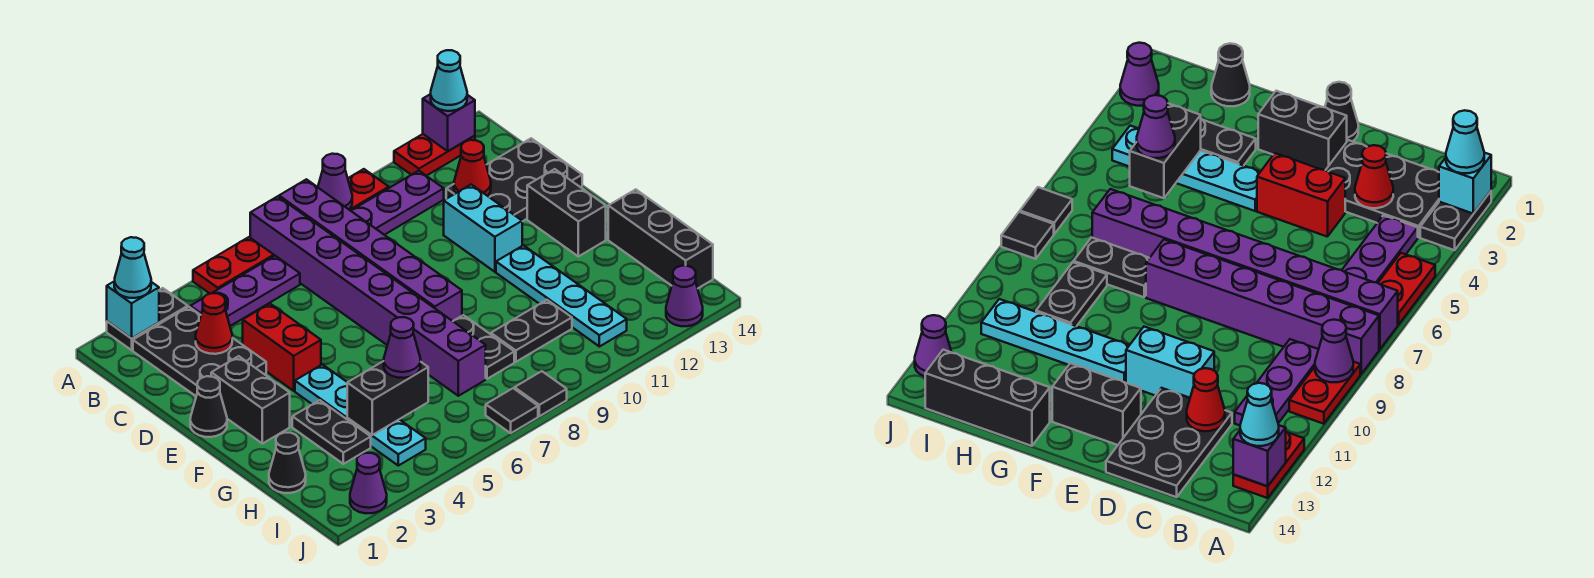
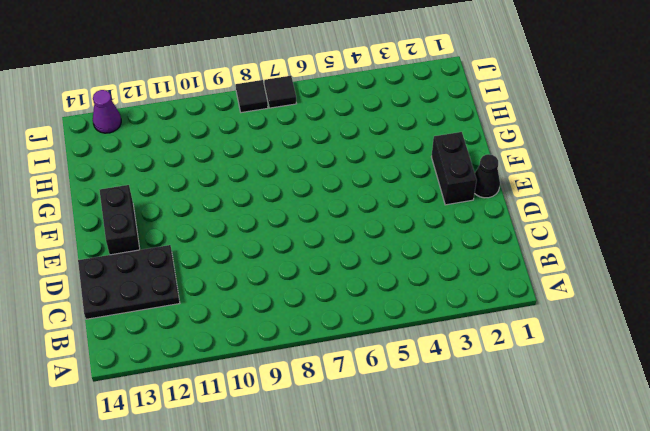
none -> black 1x2 plate [107,288,188,350]
none -> red 1x2 plate [193,237,274,294]
none -> purple 1x8 brick [250,196,486,396]
none -> purple 1x6 brick [279,179,462,321]

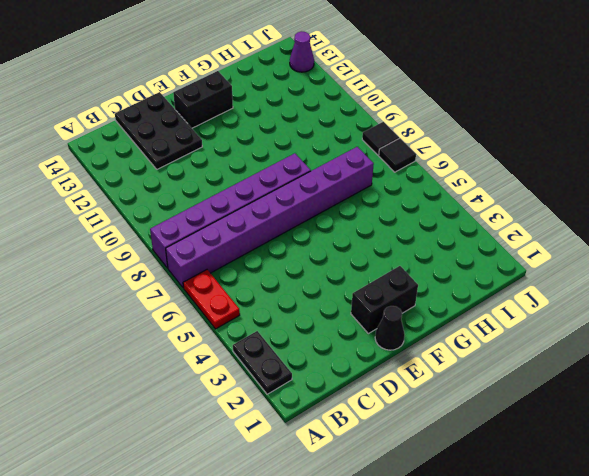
none -> red 1x2 plate [348,169,389,211]
none -> red 1x2 plate [394,134,475,176]
none -> black 2x3 plate [133,307,266,396]
none -> purple 1x3 plate [190,256,300,326]

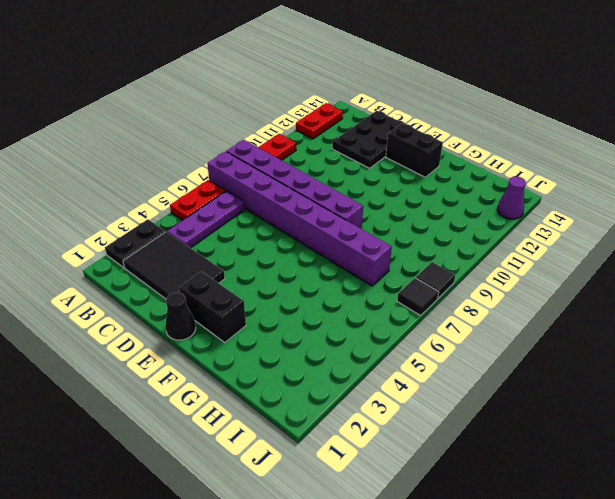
black 2x3 tile [123,232,225,299] -> black 2x3 plate [133,307,266,396]
none -> purple 1x3 plate [351,171,444,235]
none -> red 1x2 brick [243,304,321,391]
none -> cyan 1x2 brick [444,185,523,272]
none -> cyan 1x4 plate [295,364,426,466]

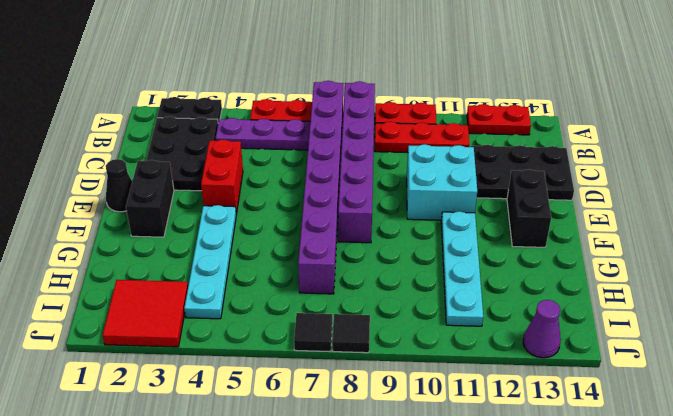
red 1x3 plate [375,122,470,153] -> purple 1x3 plate [351,171,444,235]
cyan 2x2 brick [407,144,477,220] -> cyan 1x2 brick [444,185,523,272]
red 2x2 tile [103,280,188,347] -> purple 1x1 cone [350,453,387,513]
none -> black 1x2 plate [292,400,371,464]
none -> black 1x2 plate [453,315,514,379]
none -> black 1x3 brick [608,189,713,289]
none -> black 1x1 cone [269,432,306,493]

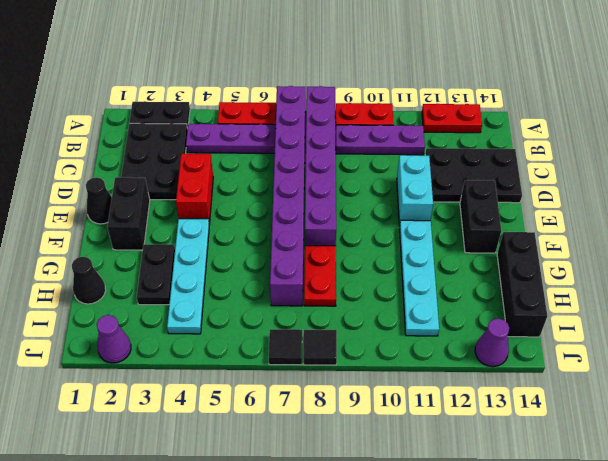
red 1x2 plate [304,246,336,306] -> black 1x2 plate [453,315,514,379]
none -> black 1x2 plate [491,300,572,362]
none -> cyan 1x1 brick [107,282,159,338]
none -> purple 1x1 cone [318,154,352,209]
none -> purple 1x1 brick [423,94,475,151]

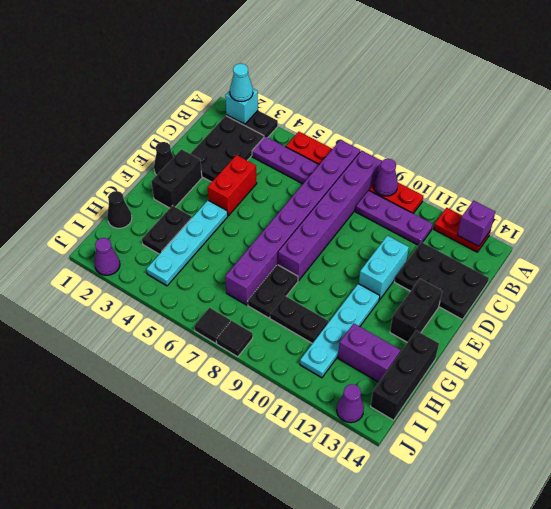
purple 1x2 brick [338,324,400,382] -> none
none -> red 1x1 cone [196,293,232,354]
none -> red 1x1 cone [454,140,491,196]
none -> black 1x2 brick [347,361,428,435]
none -> cyan 1x1 cone [431,50,467,111]

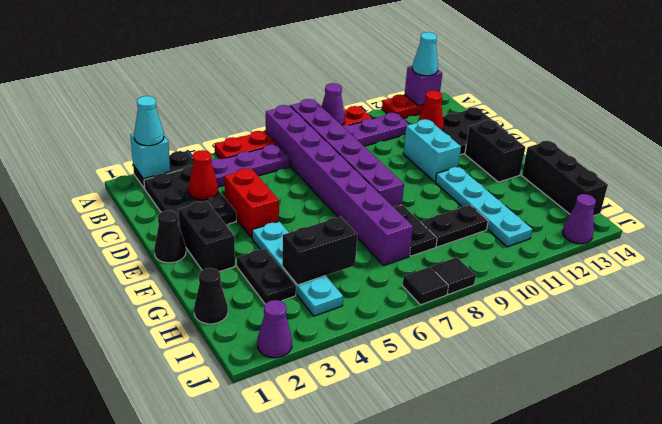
none -> purple 1x1 cone [384,317,421,378]

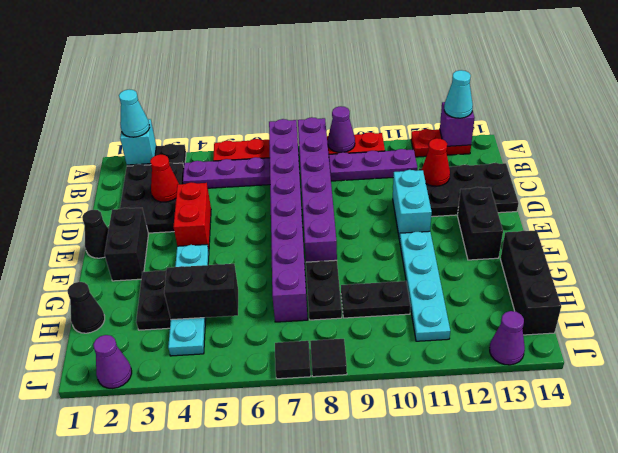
none -> purple 1x1 cone [384,317,421,378]

